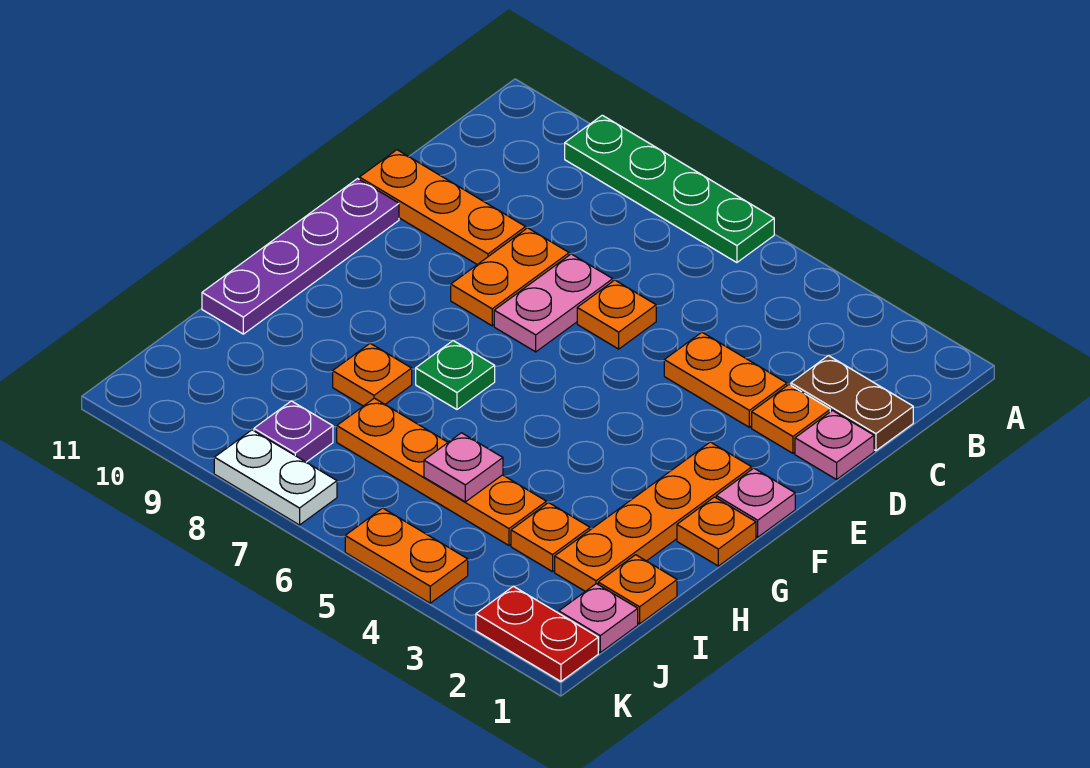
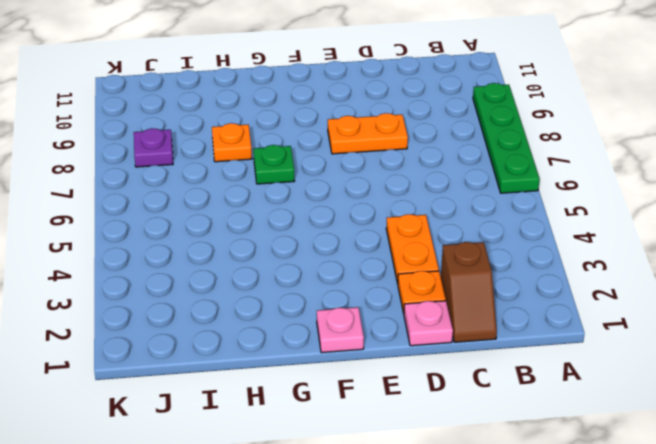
brown 1x2 slope [441,242,497,342] -> brown 1x2 plate [791,356,913,451]
none -> orange 1x1 plate [577,280,656,349]
none -> pink 1x2 plate [494,254,613,352]
none -> orange 1x3 plate [359,150,526,265]

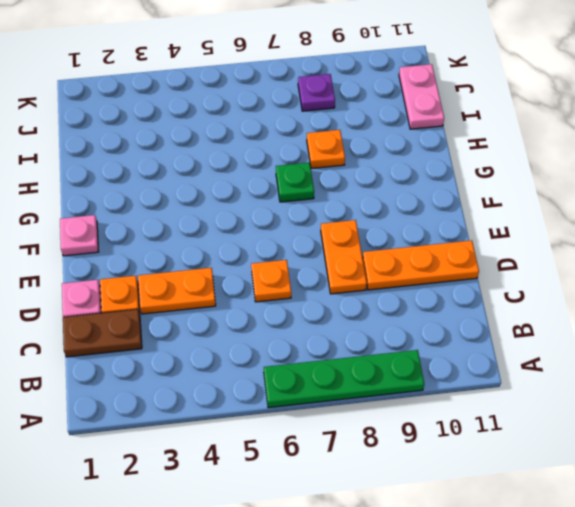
pink 1x2 plate [399,64,444,129] -> pink 1x2 plate moved to [494,254,613,352]
none -> purple 1x4 plate [202,179,399,334]
none -> orange 1x4 plate [555,442,752,591]
none -> orange 1x1 plate [677,497,756,566]

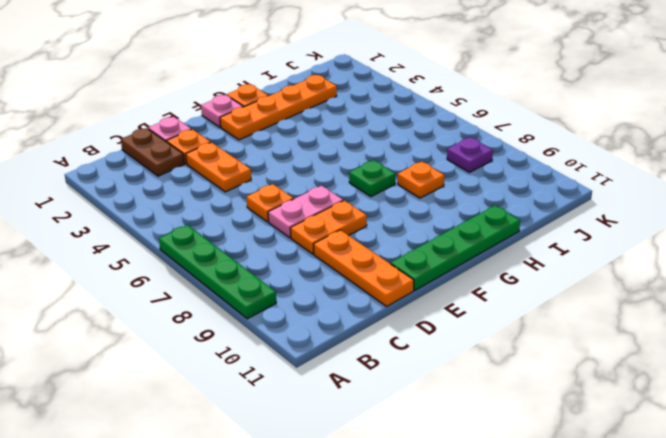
green 1x4 plate [391,205,520,290] -> purple 1x4 plate [202,179,399,334]
none -> orange 1x1 plate [598,555,677,624]
none -> orange 1x1 plate [511,503,590,572]
none -> orange 1x4 plate [337,398,546,545]

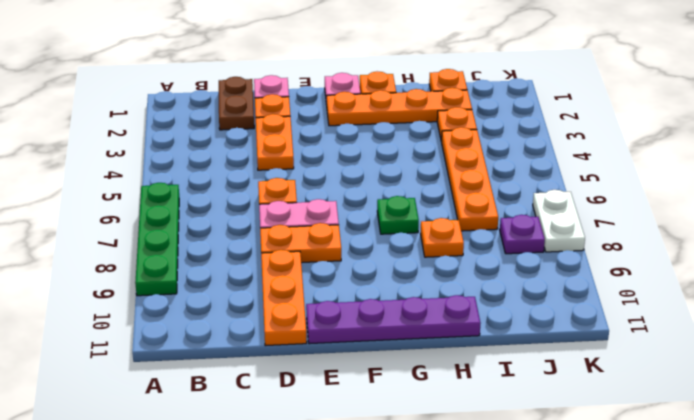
none -> pink 1x1 plate [559,584,638,652]
none -> red 1x2 plate [476,586,598,681]
none -> orange 1x2 plate [345,508,468,603]

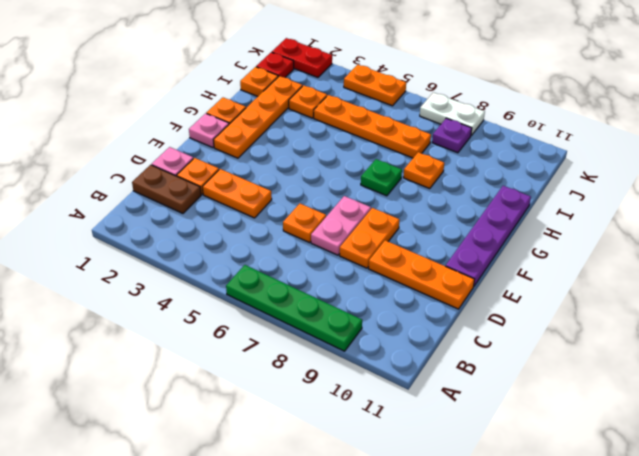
red 1x1 plate [256,52,294,77] -> pink 1x1 plate [559,584,638,652]
none -> pink 1x1 plate [424,433,503,502]

